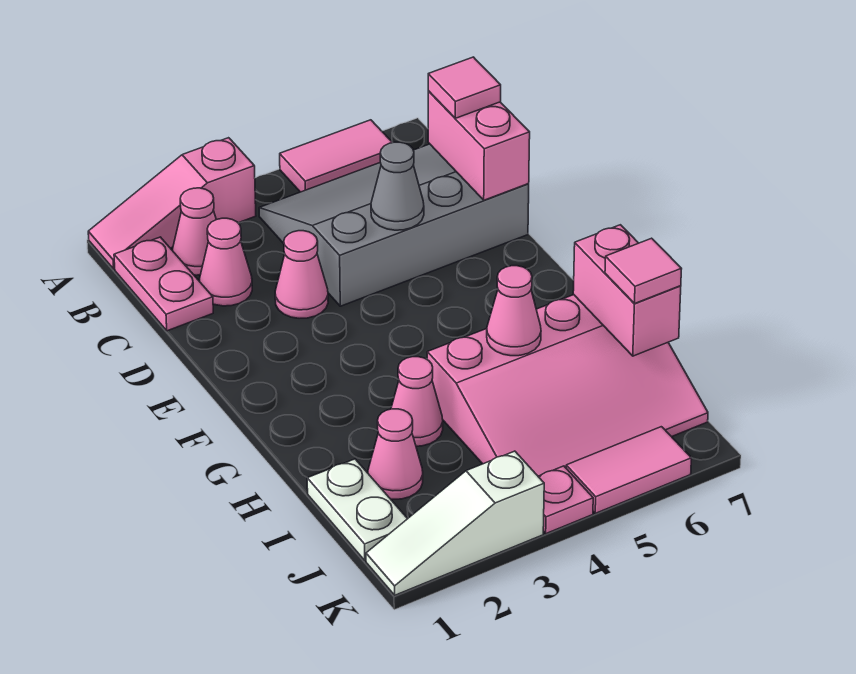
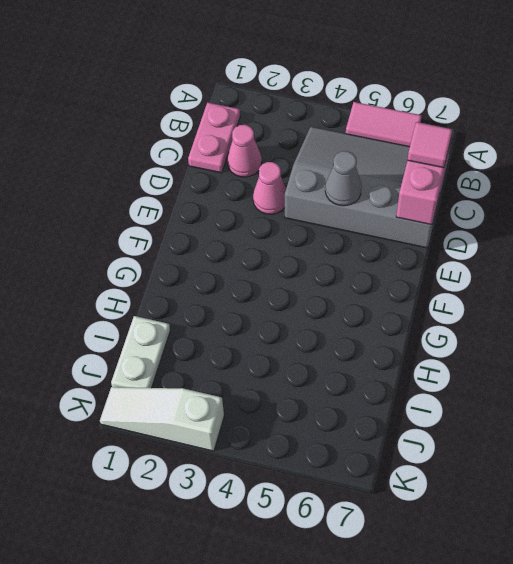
none -> pink 1x3 slope [88,138,256,269]
none -> pink 1x1 cone [173,188,216,275]
none -> pink 1x1 cone [391,357,443,446]

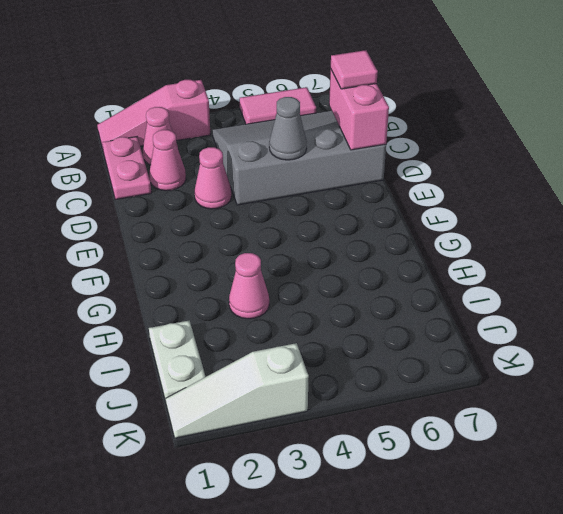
none -> pink 3x4 slope [427,295,708,476]
none -> pink 1x1 cone [368,409,423,499]
none -> pink 1x1 plate [538,466,593,534]

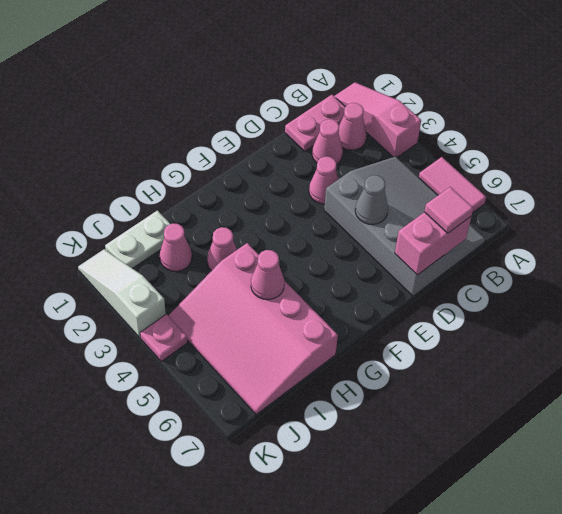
none -> pink 1x2 tile [566,427,691,513]
none -> pink 1x2 brick [573,225,681,356]
none -> pink 1x1 tile [605,238,681,303]

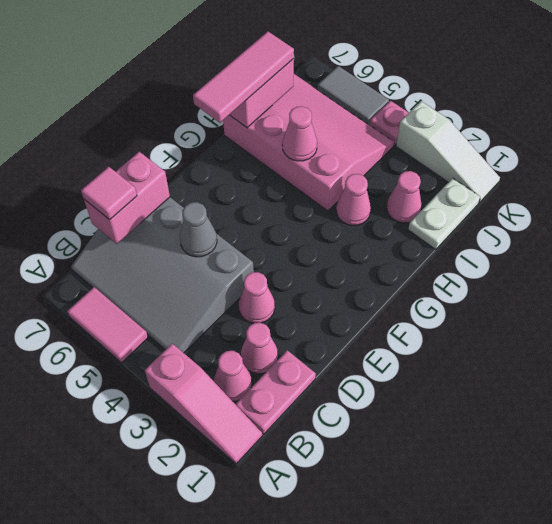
pink 1x3 tile [193,31,294,123] -> pink 1x1 tile [605,238,681,303]
grey 1x2 tile [317,66,389,125] -> pink 1x2 tile [566,427,691,513]

